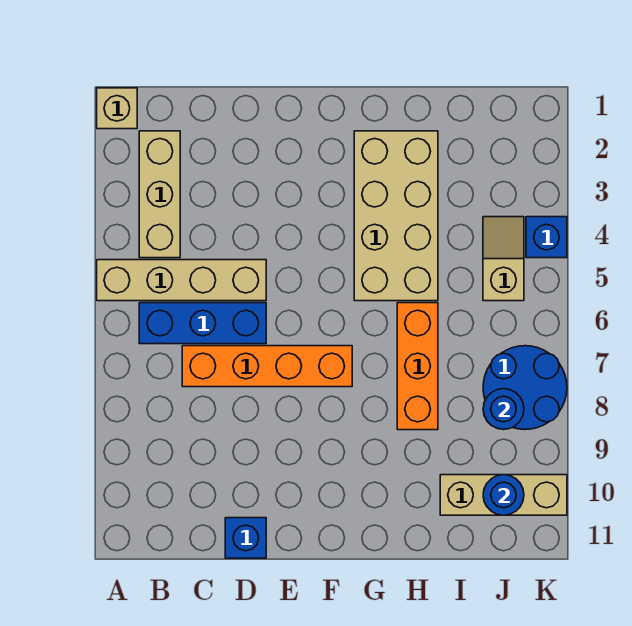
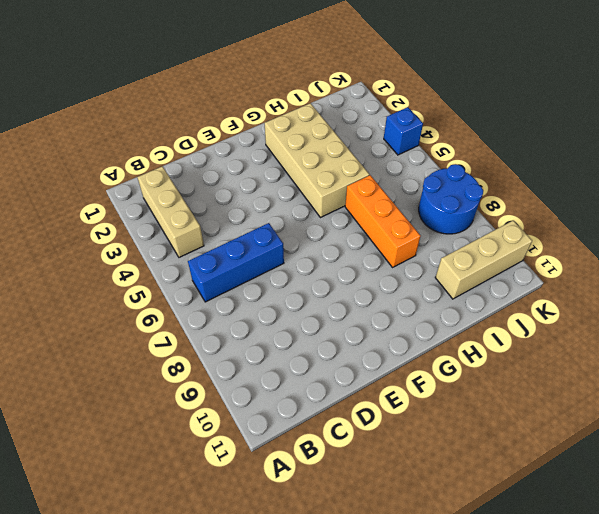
none -> tan 1x1 brick [97,88,137,129]
none -> tan 1x4 brick [97,260,266,301]
none -> orange 1x4 brick [182,346,352,387]

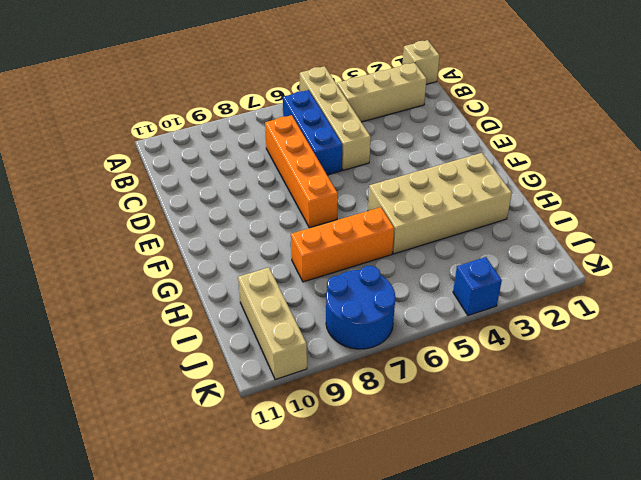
none -> blue 1x1 brick [225,518,266,558]
none -> tan 1x2 slope [483,217,524,301]
none -> blue 1x1 round brick [483,389,524,430]

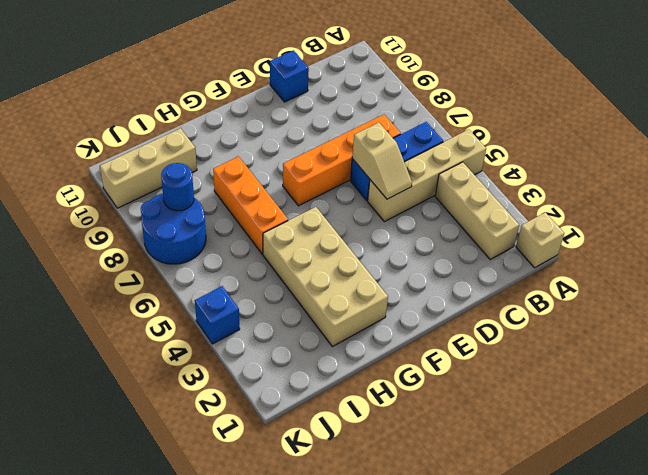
tan 1x2 slope [352,123,412,199] -> tan 1x2 slope moved to [483,217,524,301]
none -> blue 1x1 round brick [483,475,524,515]

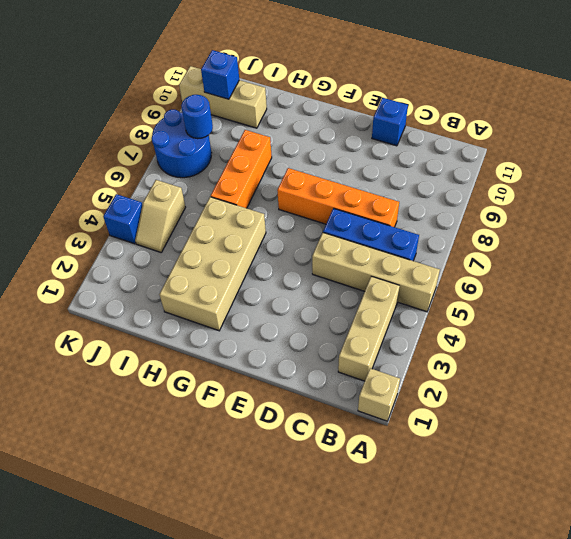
blue 1x1 brick [201,50,239,99] -> blue 1x1 round brick [483,475,524,515]

